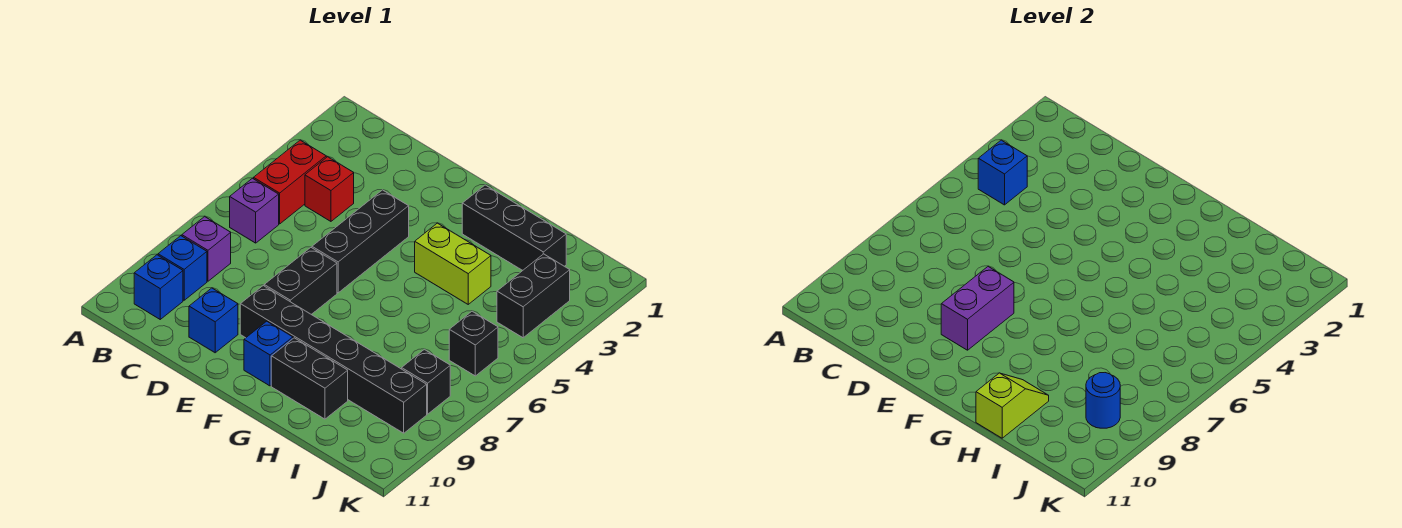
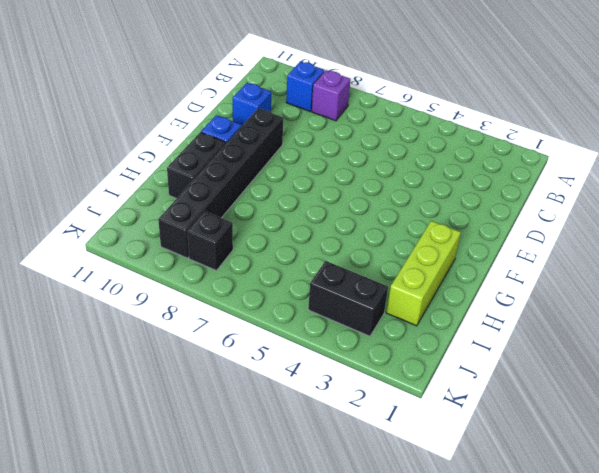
lime 1x3 brick [386,221,461,326] -> black 1x3 brick [462,185,566,270]
none -> red 1x2 brick [254,140,326,224]
none -> purple 1x1 brick [230,178,279,243]
none -> blue 1x1 brick [134,255,183,319]

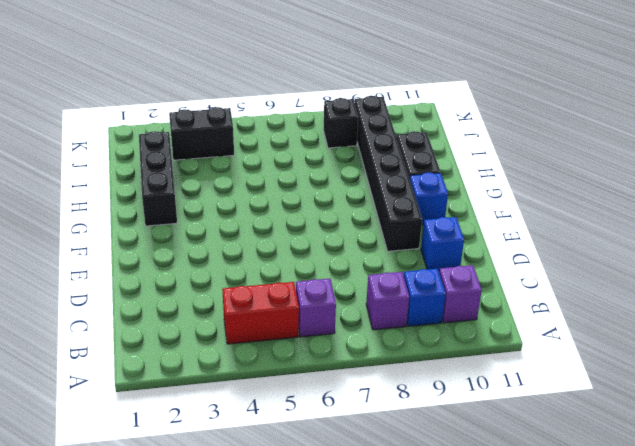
purple 1x1 brick [439,265,482,323] -> blue 1x1 brick [134,255,183,319]
none -> red 1x1 brick [305,157,354,221]
none -> black 1x3 brick [312,190,409,293]
none -> black 1x2 brick [264,248,337,314]

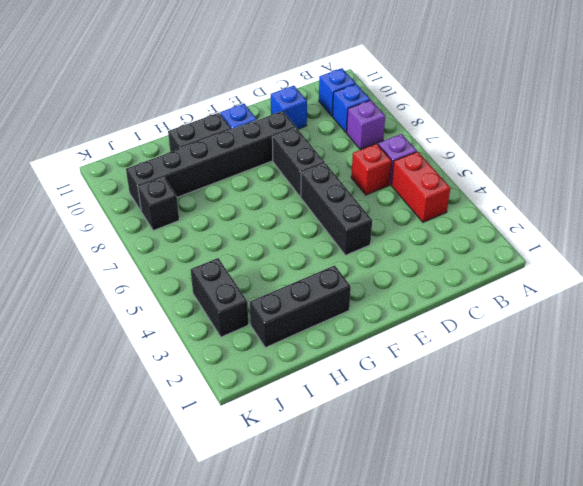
red 1x1 brick [351,143,392,195] -> red 1x1 brick moved to [305,157,354,221]
none -> lime 1x2 brick [415,223,491,304]
none -> black 1x1 brick [449,311,498,376]
none -> blue 1x1 brick [978,140,1027,205]

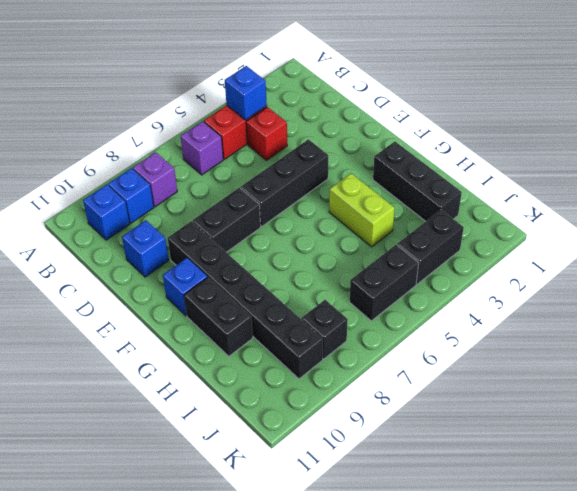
black 1x2 brick [350,245,419,321] -> black 1x1 brick [449,311,498,376]
none -> purple 1x2 brick [941,267,1014,350]
none -> lime 1x2 slope [976,373,1049,438]
none -> blue 1x1 round brick [1086,373,1120,428]

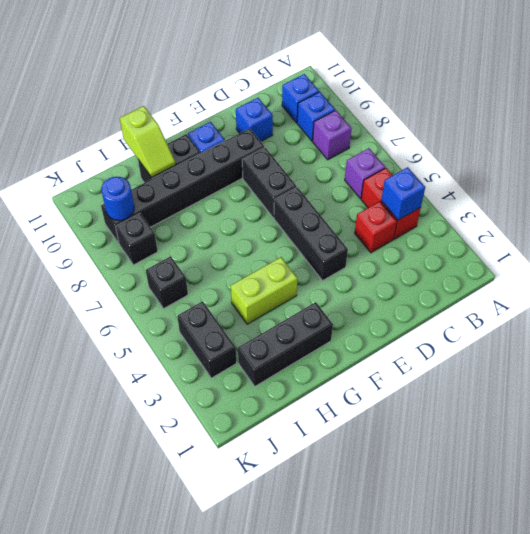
none -> purple 1x2 brick [941,267,1014,350]

